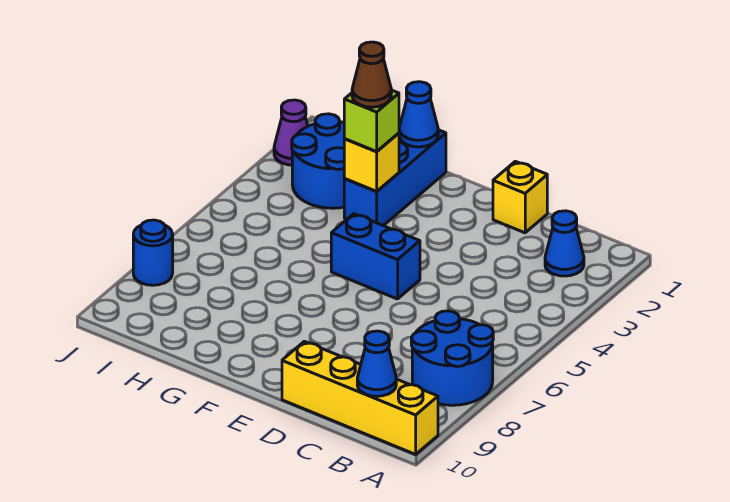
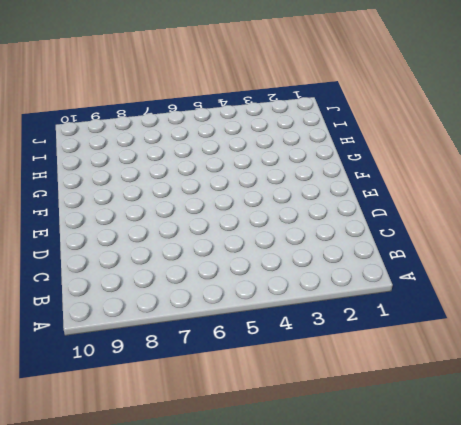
none -> blue 2x2 round brick [411,311,493,405]
none -> yellow 1x4 brick [282,341,438,454]
none -> blue 1x1 cone [545,211,584,276]

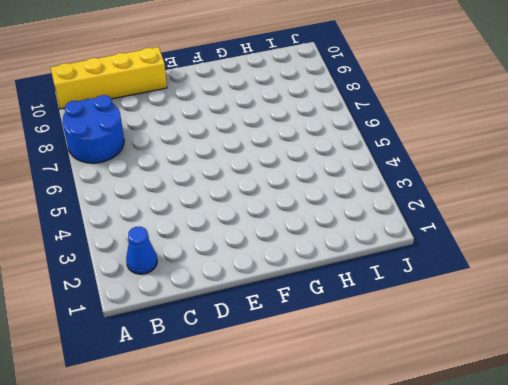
none -> yellow 1x1 brick [493,161,547,233]
none -> blue 1x2 brick [331,214,420,299]
none -> blue 1x3 brick [344,130,446,226]

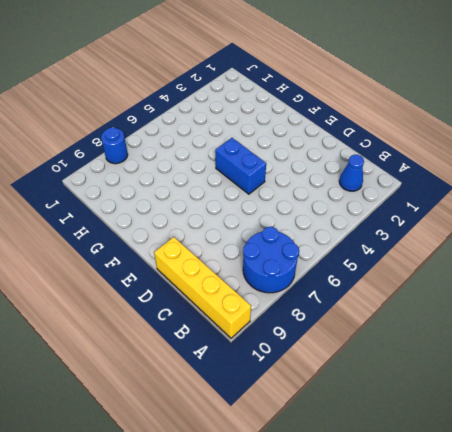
none -> yellow 1x1 brick [493,161,547,233]
none -> blue 1x3 brick [344,130,446,226]
none -> blue 2x2 round brick [292,114,345,208]

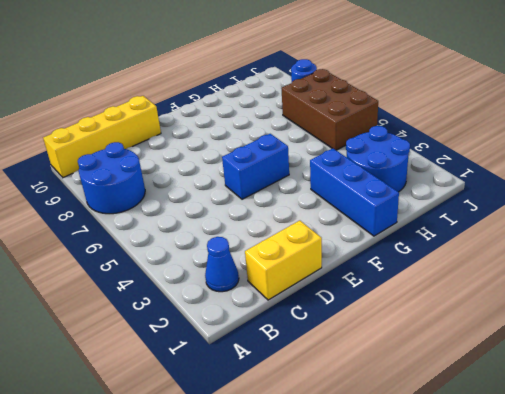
yellow 1x2 brick [245,221,322,300] -> yellow 1x1 brick [493,161,547,233]
brown 2x3 brick [281,69,378,150] -> none
none -> purple 1x1 cone [274,100,308,165]
none -> blue 1x1 cone [357,331,396,396]
none -> blue 1x1 cone [399,82,438,147]

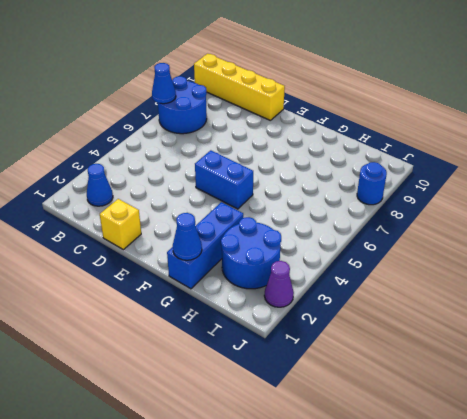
blue 1x1 cone [152,63,176,104] -> blue 1x1 cone moved to [357,331,396,396]
none -> yellow 1x1 brick [344,133,399,191]
none -> lime 1x1 brick [344,90,399,151]
none -> brown 1x1 cone [352,42,391,107]

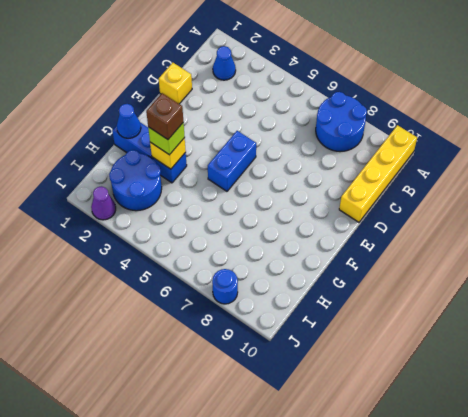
brown 1x1 brick [146,93,183,139] -> brown 1x1 cone [352,42,391,107]
none -> blue 1x1 cone [357,331,396,396]

